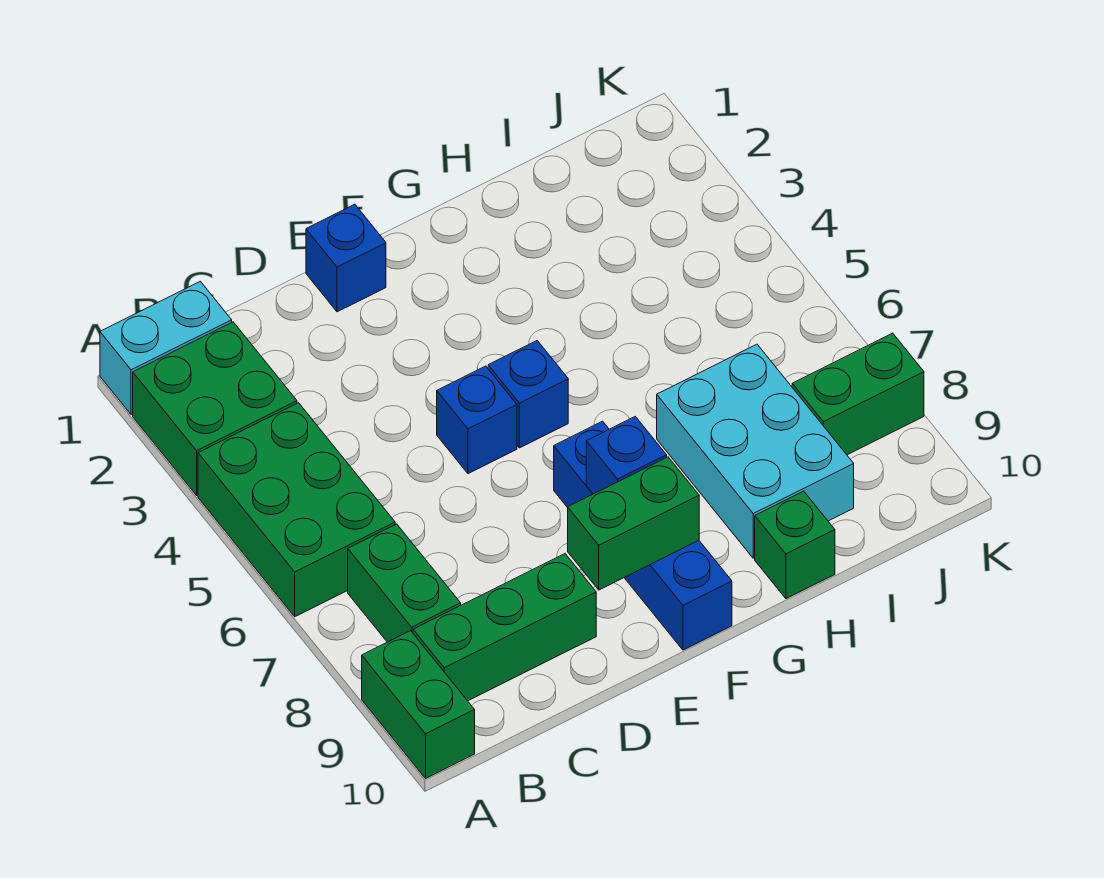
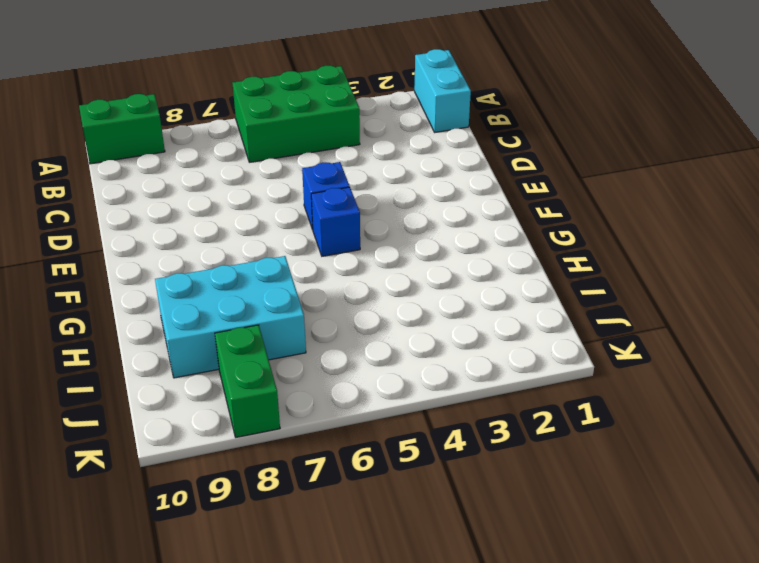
none -> green 2x2 brick [133,322,297,495]
none -> green 1x2 brick [348,524,461,642]
none -> green 1x3 brick [413,554,596,701]

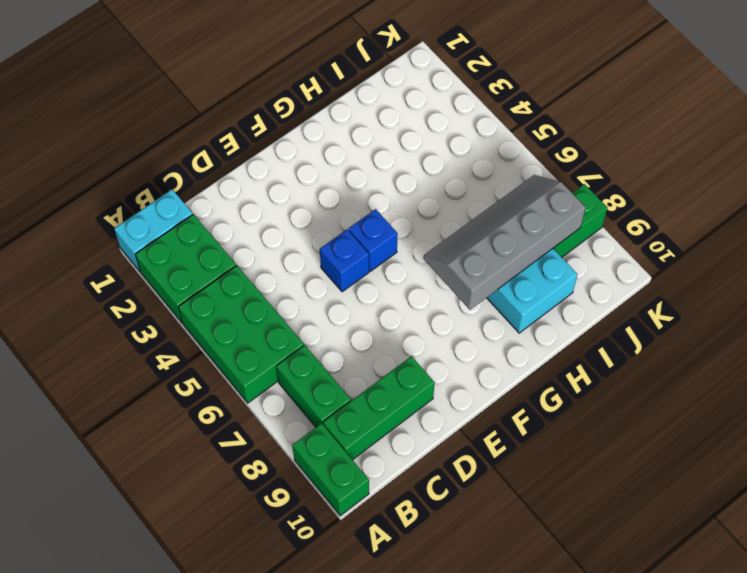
grey 2x4 slope [423,175,586,310] -> none
none -> blue 1x1 brick [306,204,386,312]
none -> blue 1x4 brick [554,421,732,650]
none -> green 1x1 brick [755,491,835,599]

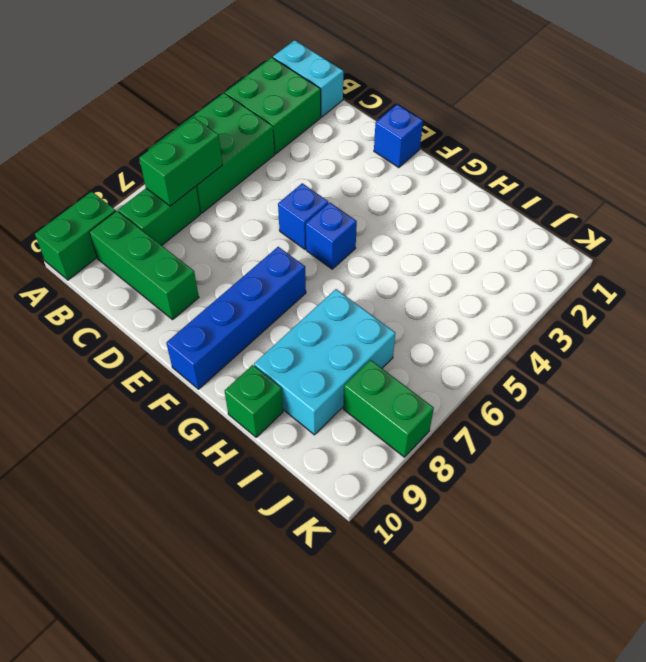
green 1x2 brick [139,117,222,206] -> green 1x2 brick turned to [568,457,699,590]
none -> blue 1x1 brick [586,417,667,494]

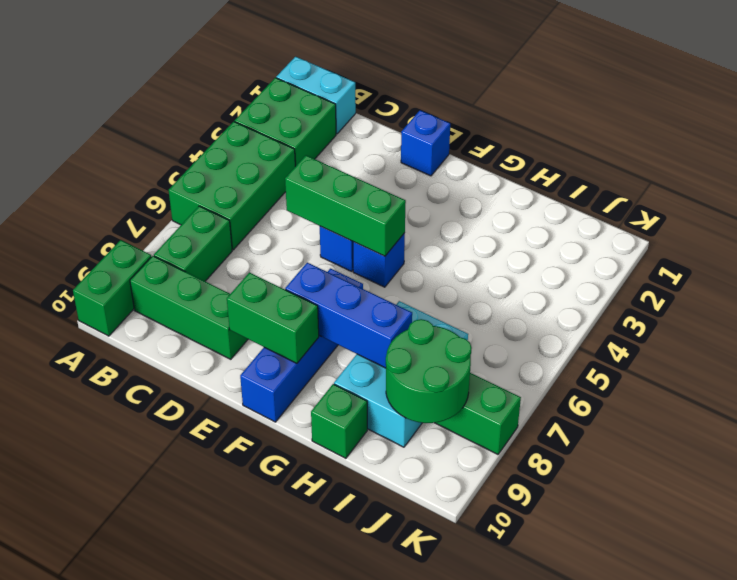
green 1x3 brick [285,155,406,256] -> none
blue 1x3 brick [285,263,412,368] -> blue 1x1 brick [586,417,667,494]
green 2x2 round brick [386,319,472,423] -> none

